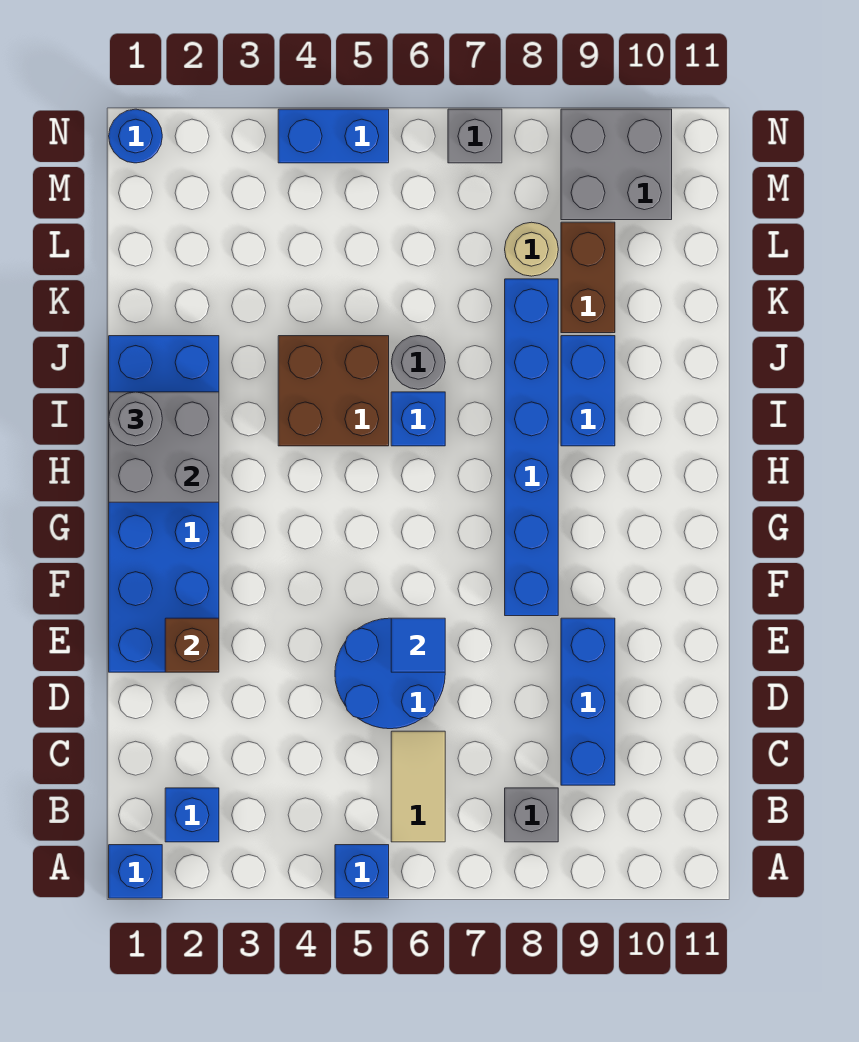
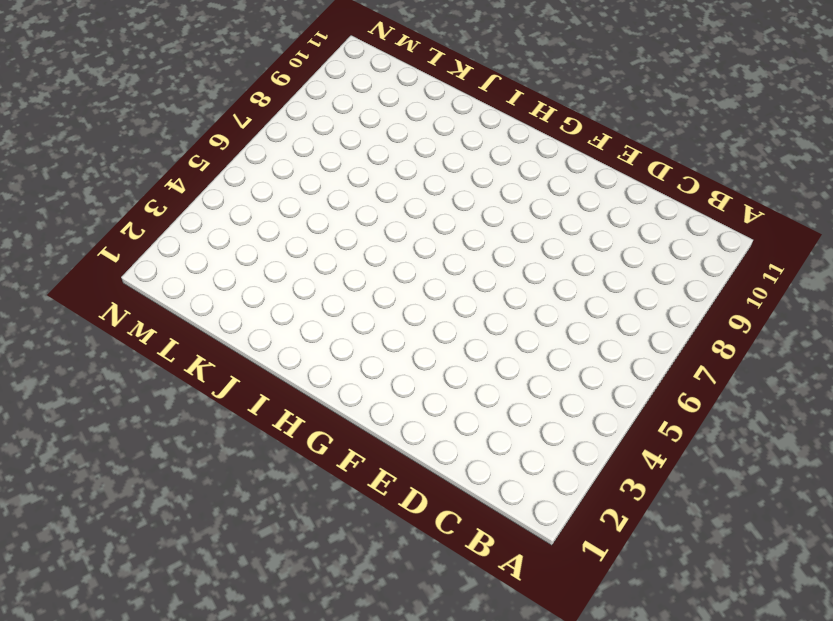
none -> blue 1x1 brick [109,845,162,898]
none -> blue 1x1 brick [335,845,389,898]
none -> blue 1x1 brick [165,788,219,842]

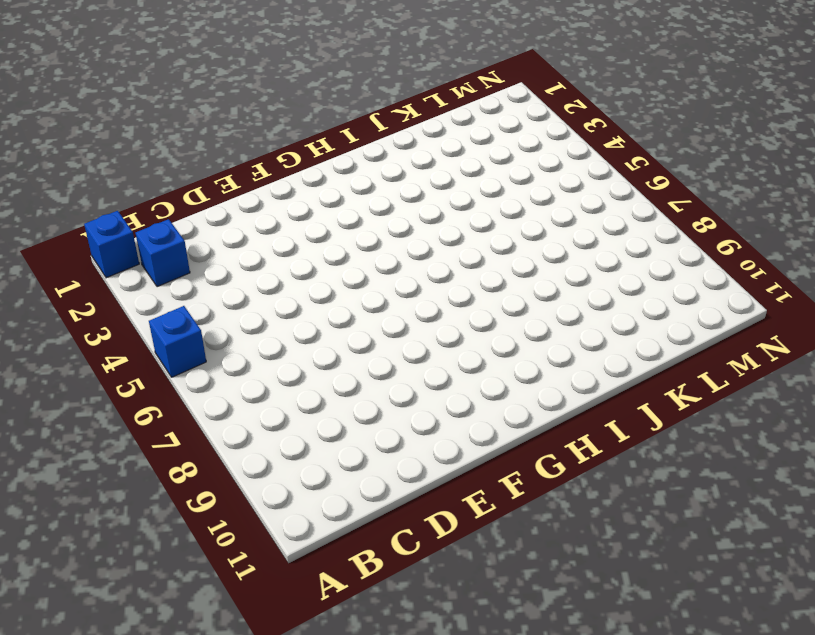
none -> tan 1x2 tile [391,731,445,842]
none -> grey 1x1 brick [505,788,558,842]
none -> blue 1x3 brick [561,618,615,785]

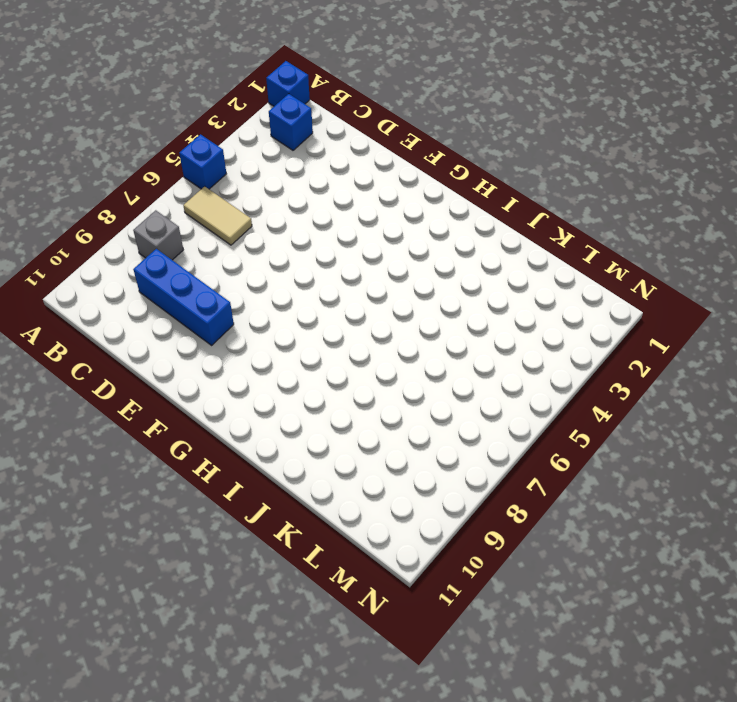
none -> blue 2x2 round brick [335,618,445,729]
none -> blue 2x6 brick [109,336,219,672]
none -> blue 1x6 brick [505,279,558,616]

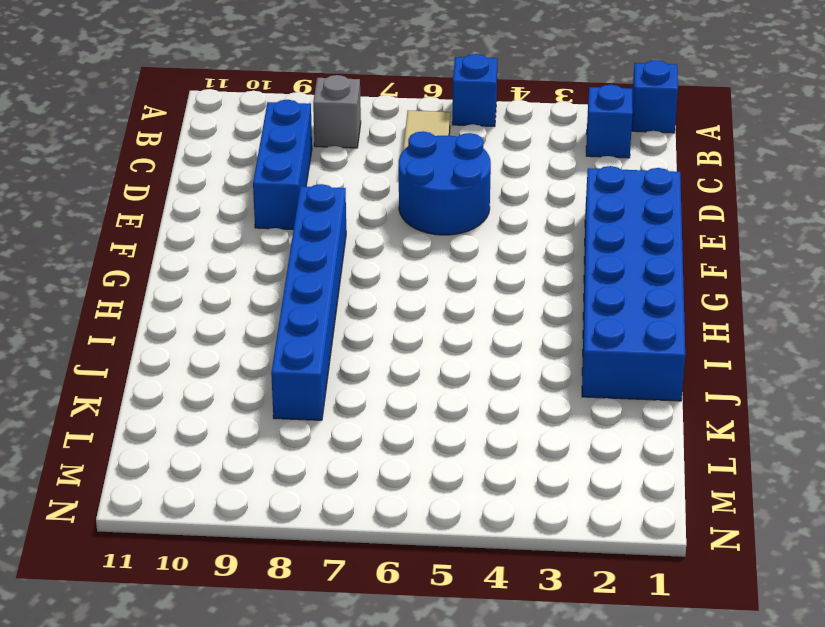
none -> brown 2x2 brick [278,336,389,446]
none -> blue 1x1 brick [391,392,445,446]
none -> blue 1x2 brick [561,336,615,446]

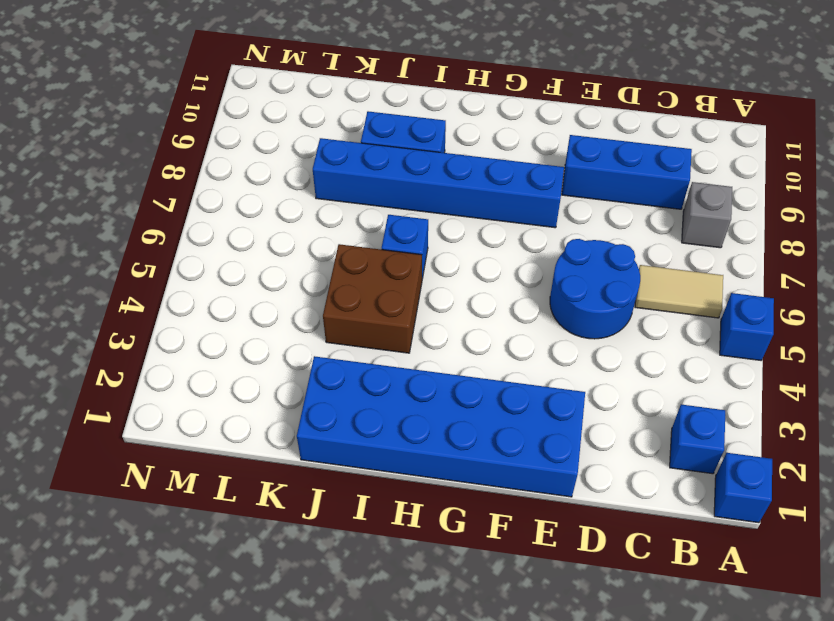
none -> grey 1x1 round brick [392,336,445,389]
none -> brown 1x2 brick [561,222,615,333]
none -> tan 1x1 round brick [505,222,558,276]

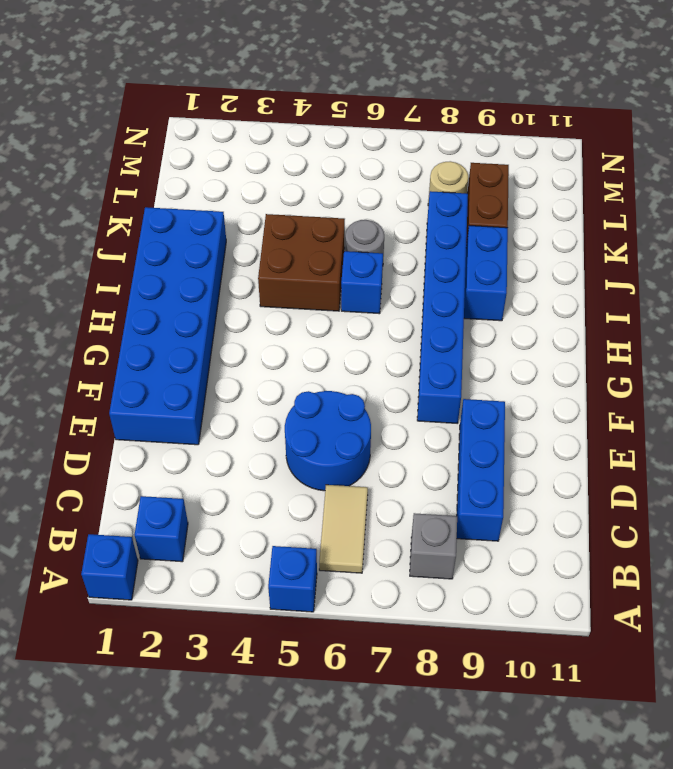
none -> grey 2x2 brick [561,109,672,220]
none -> blue 1x1 round brick [109,109,162,163]
none -> blue 1x2 brick [278,109,389,163]

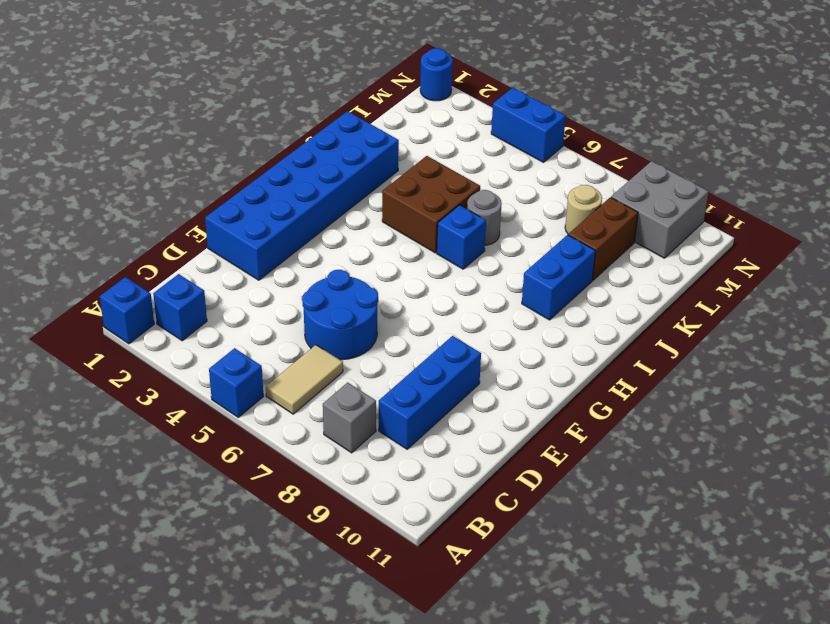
none -> blue 1x6 brick [505,279,558,616]
none -> grey 1x1 brick [448,109,502,163]
none -> brown 1x1 brick [165,618,219,672]

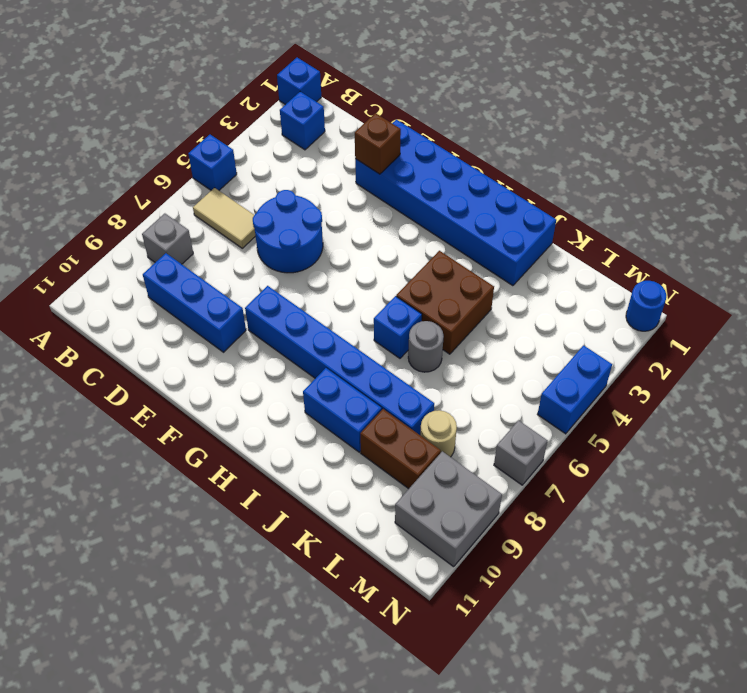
none -> blue 1x1 tile [391,618,445,672]
none -> grey 2x2 brick [109,392,219,502]
none -> grey 1x1 round brick [109,392,162,446]

